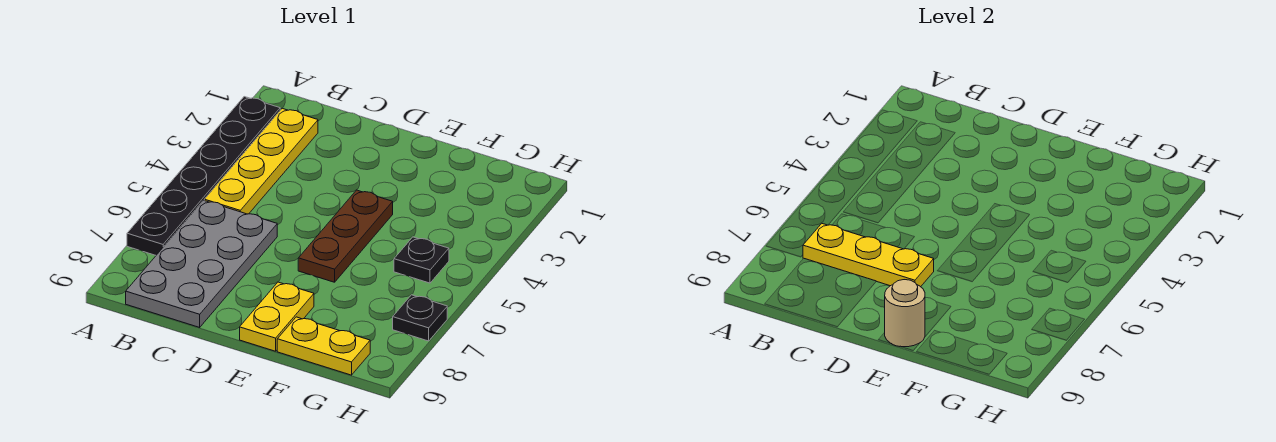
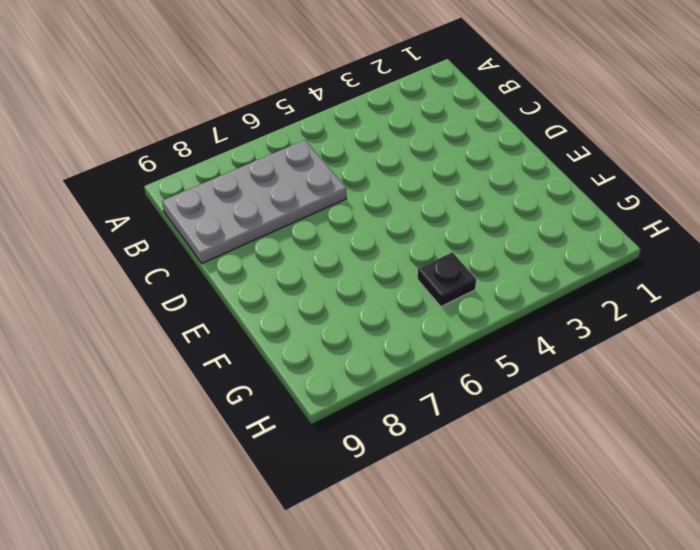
none -> black 1x6 plate [127,97,280,255]
none -> yellow 1x4 plate [204,108,318,214]

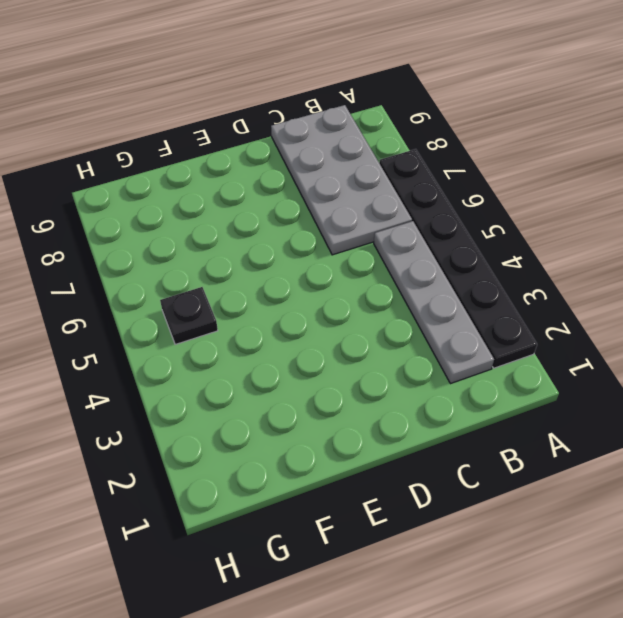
grey 1x4 plate [374,221,494,384] -> yellow 1x4 plate [204,108,318,214]
none -> brown 1x3 plate [298,190,393,282]
none -> yellow 1x2 plate [240,282,314,351]

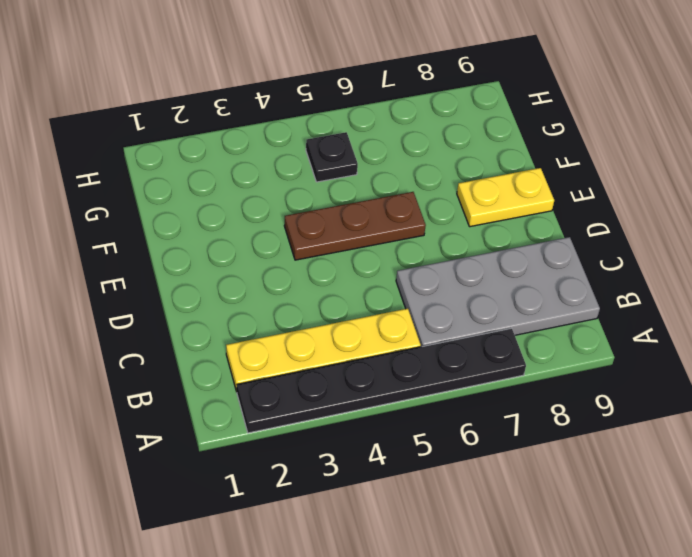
none -> yellow 1x2 plate [277,317,370,375]
none -> black 1x1 plate [393,295,447,341]

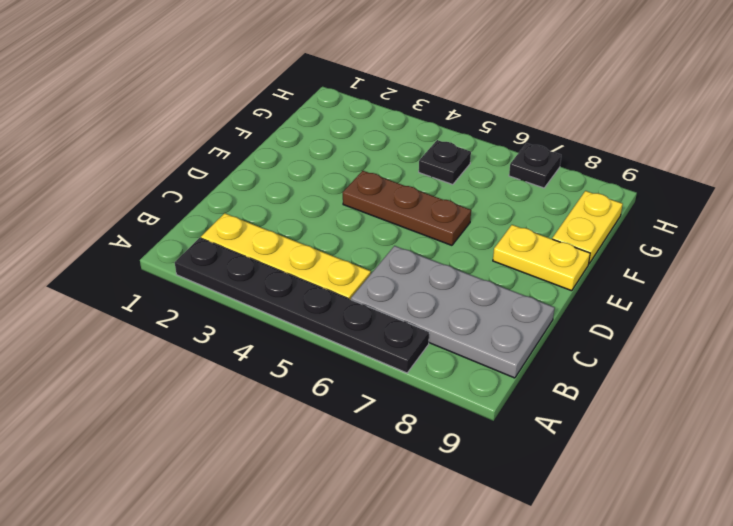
none -> yellow 1x3 plate [803,224,934,287]
none -> tan 1x1 round brick [885,280,925,347]

